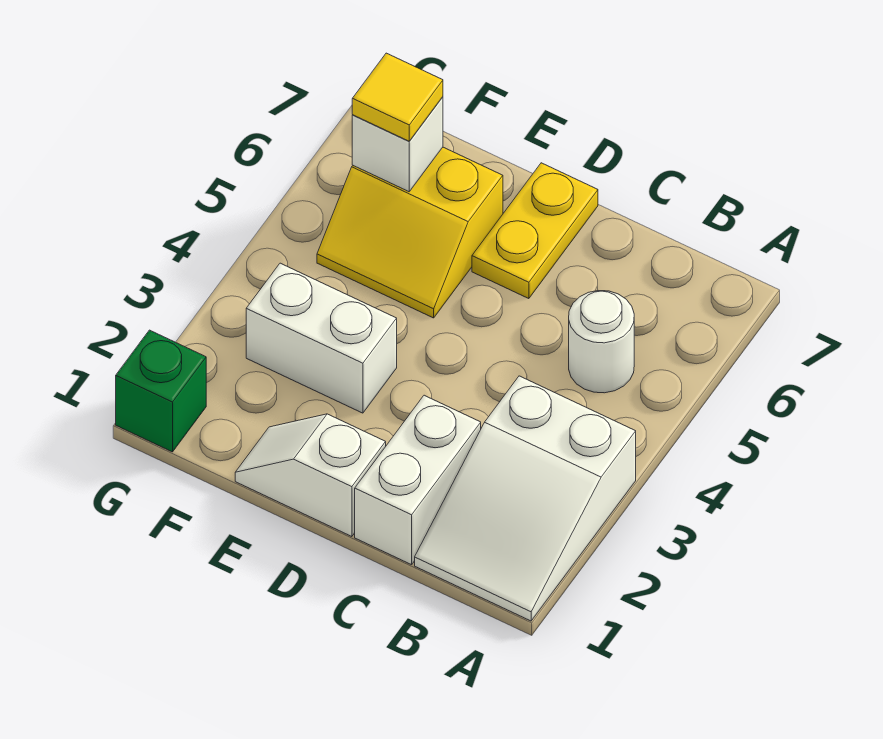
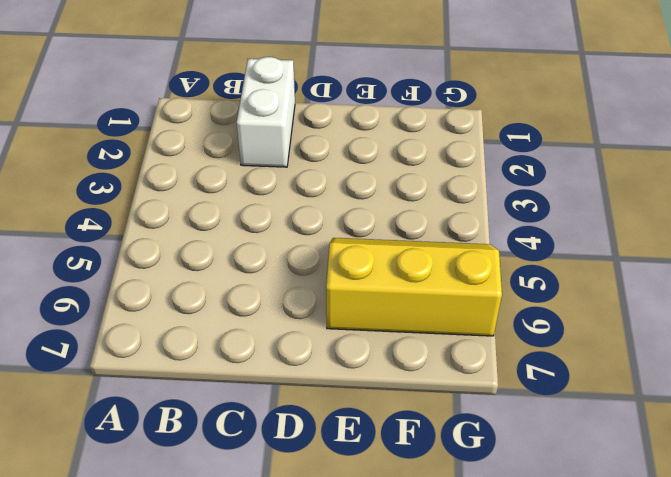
yellow 2x3 slope [326,238,502,336] -> yellow 2x2 slope [317,147,503,318]
none -> white 2x3 slope [415,376,636,621]
none -> white 1x1 round brick [569,291,634,393]

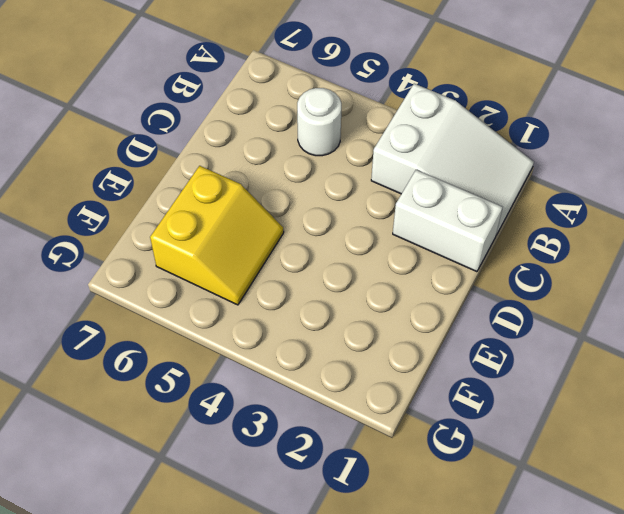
none -> white 1x2 slope [235,414,386,537]
none -> yellow 1x2 plate [472,163,598,299]

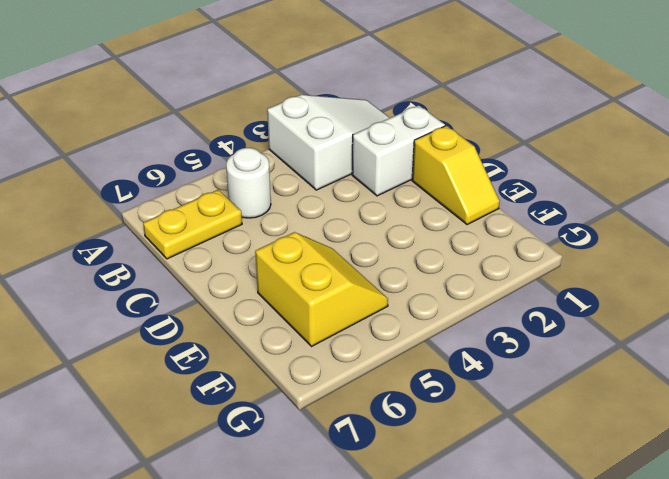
yellow 1x2 plate [143,190,242,259] -> yellow 1x2 plate moved to [472,163,598,299]
yellow 1x2 slope [412,126,500,225] -> white 1x2 slope [235,414,386,537]
none -> white 1x2 brick [246,263,397,413]
none -> green 1x1 brick [116,330,206,452]

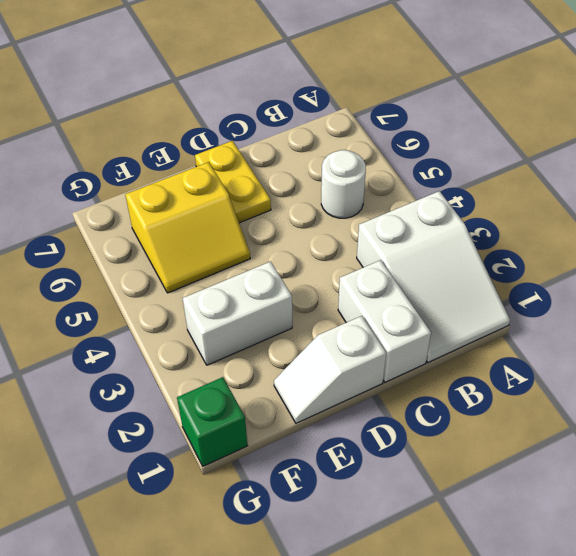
none -> white 1x1 brick [352,97,443,192]
none -> yellow 1x1 tile [352,53,443,141]

